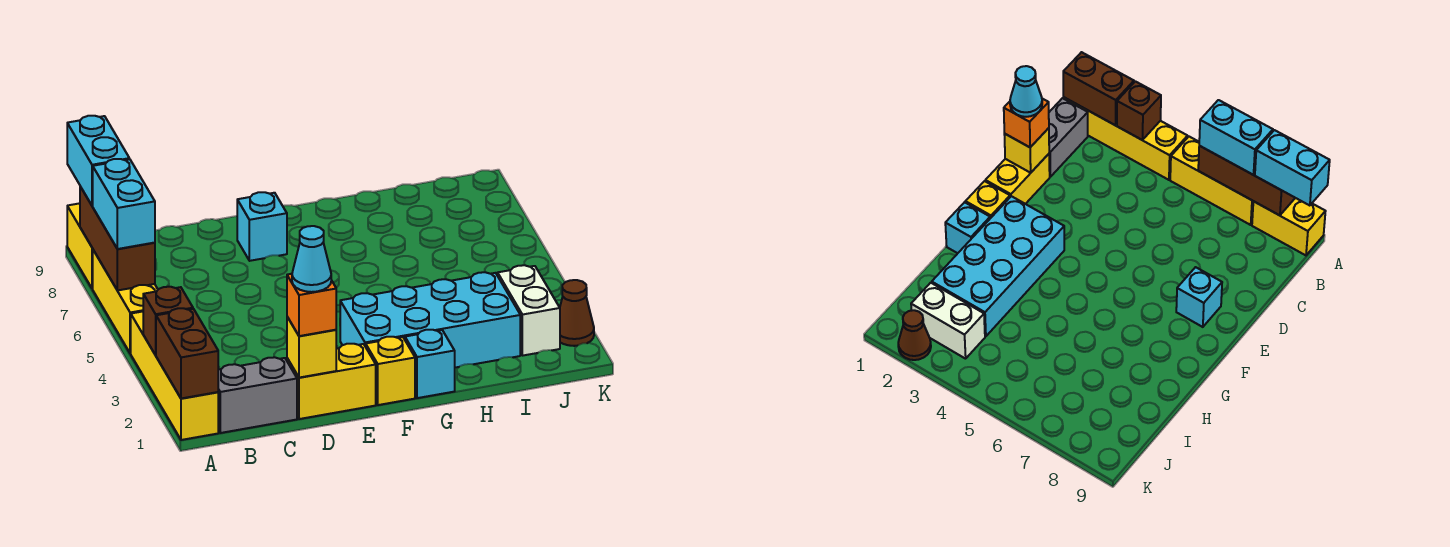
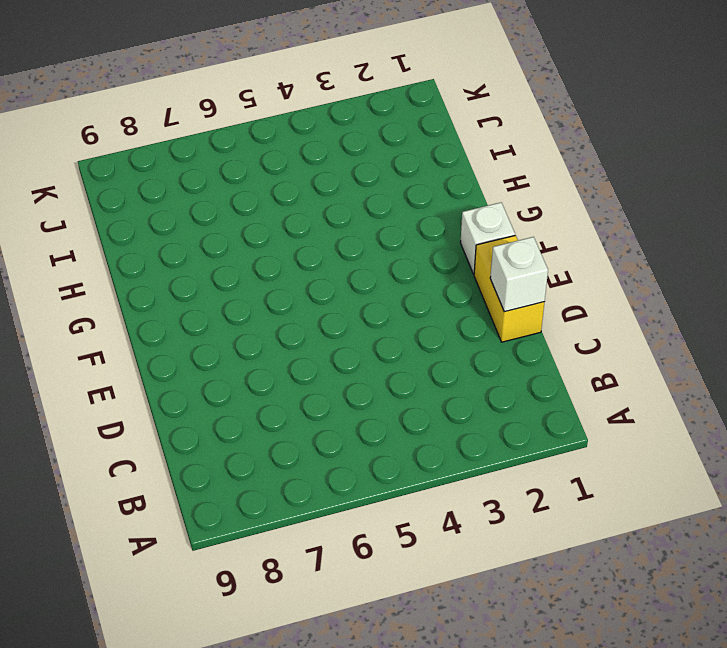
white 1x1 brick [490,237,548,312] -> yellow 1x1 brick [287,317,336,378]
white 1x1 brick [460,203,515,274] -> yellow 1x1 brick [366,337,415,405]
none -> yellow 1x4 brick [131,312,218,440]
none -> yellow 1x3 brick [93,250,158,354]
none -> yellow 1x2 brick [67,203,93,289]

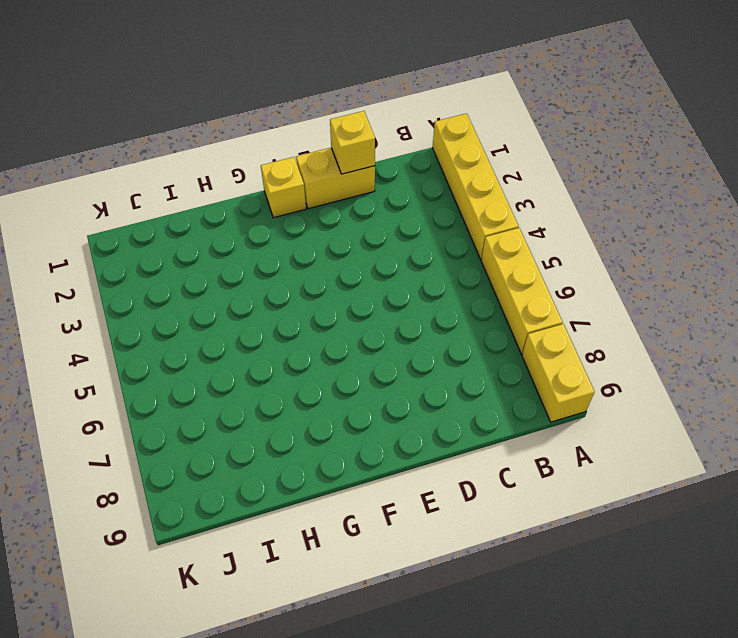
none -> grey 1x2 brick [218,357,297,433]
none -> cyan 1x1 brick [237,192,287,261]
none -> cyan 2x4 brick [340,272,520,368]

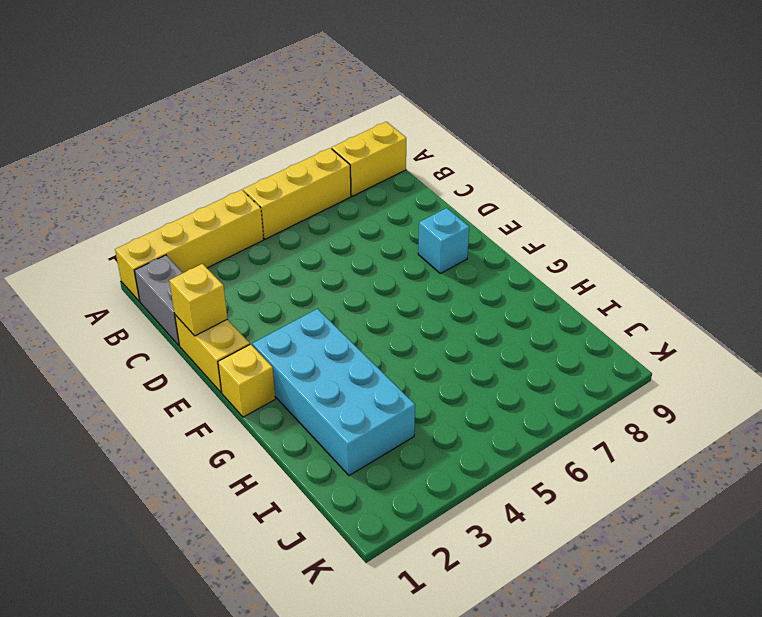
none -> cyan 1x1 brick [405,330,455,398]
none -> white 1x2 brick [498,265,560,356]
none -> brown 1x1 cone [560,280,594,346]

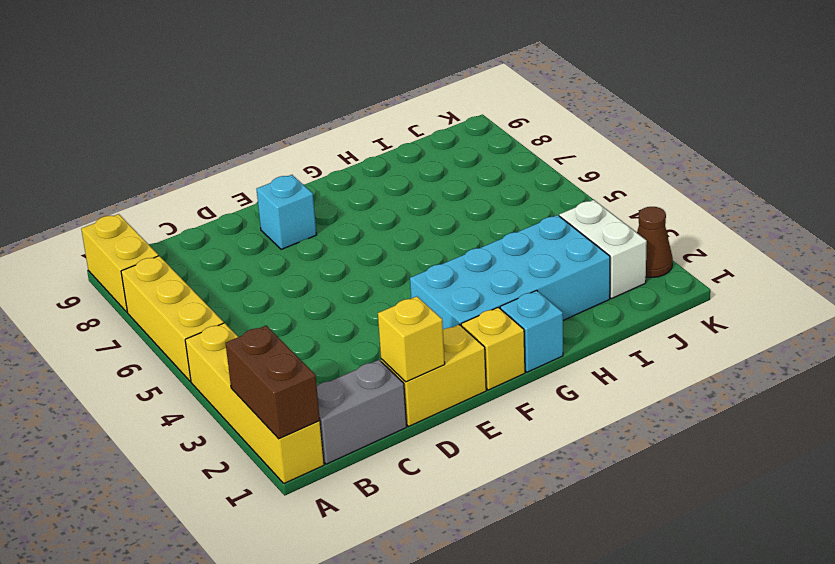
none -> brown 1x1 brick [143,287,193,355]
none -> brown 1x3 brick [80,187,155,290]
none -> cyan 1x2 brick [93,159,155,249]

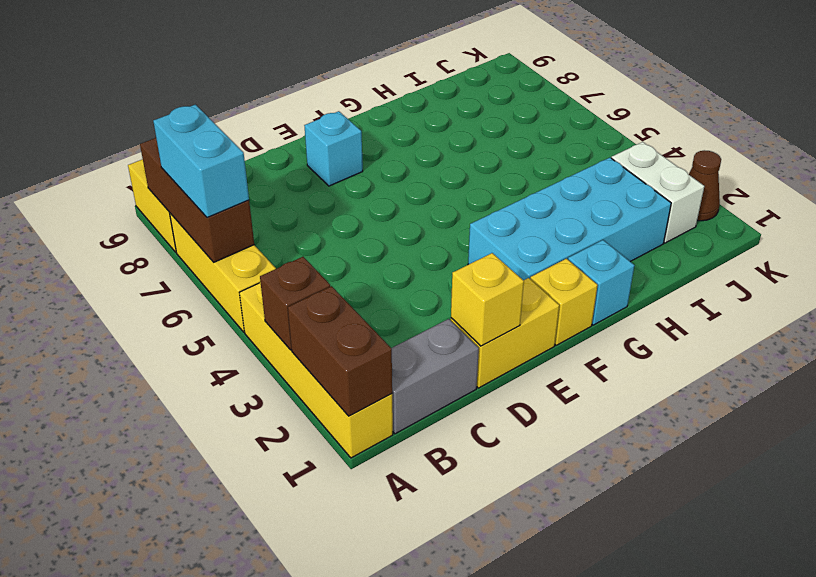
none -> cyan 1x2 brick [67,116,129,206]
none -> orange 1x1 brick [287,274,336,336]
none -> cyan 1x1 cone [292,226,331,292]

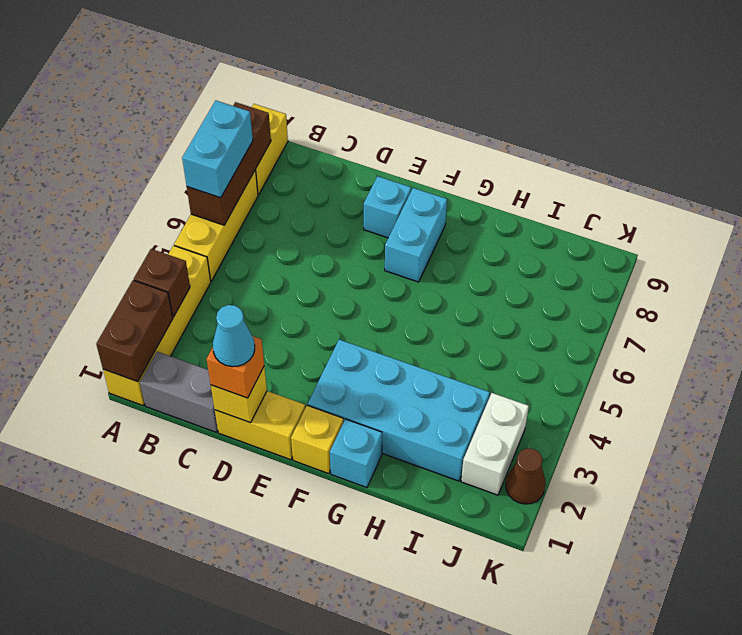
cyan 1x2 brick [385,188,447,282] -> cyan 1x2 brick moved to [67,116,129,206]

